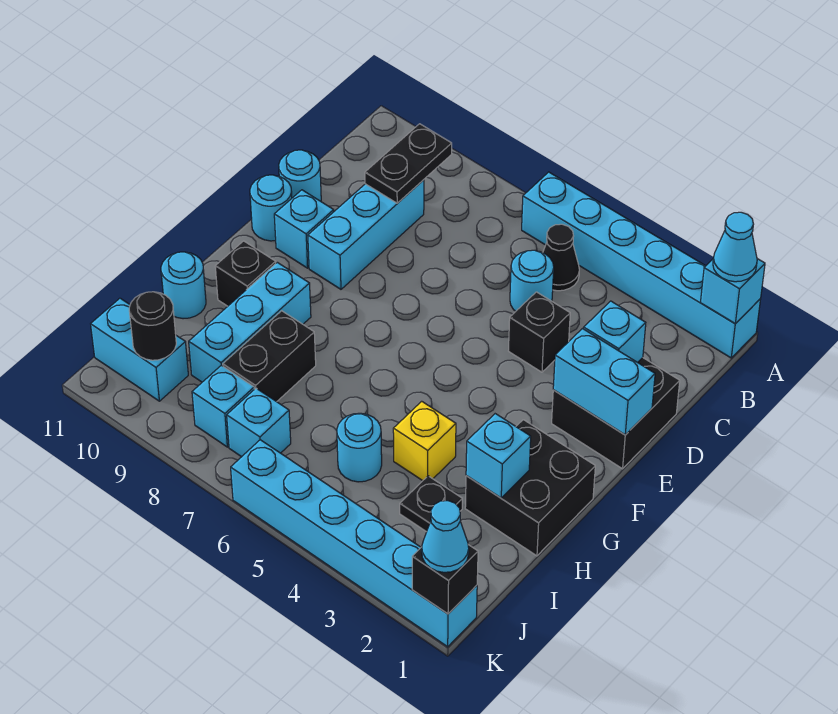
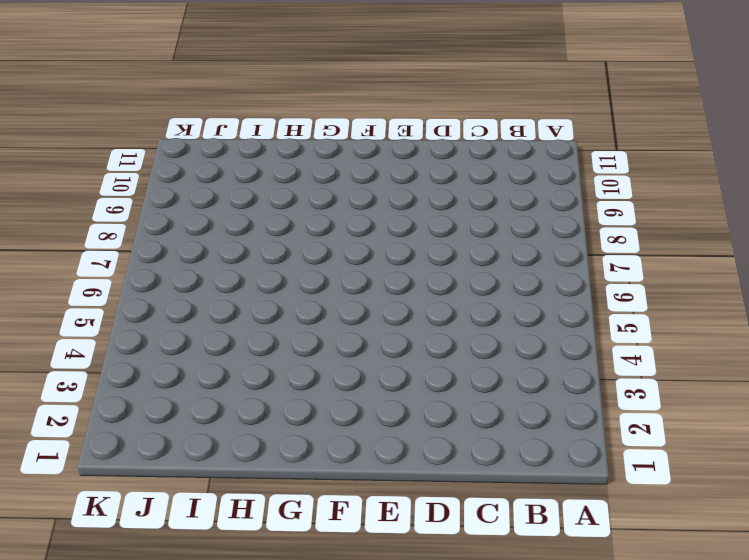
none -> cyan 1x6 brick [522,172,761,358]
none -> black 1x1 cone [543,224,579,291]
none -> cyan 1x1 round brick [510,250,554,311]
none -> cyan 1x3 brick [308,180,424,289]

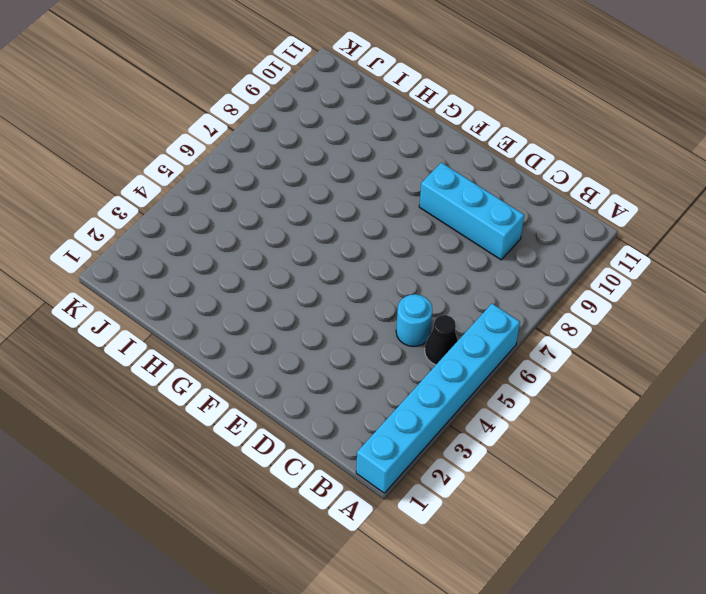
none -> black 2x2 brick [552,358,680,469]
none -> black 1x1 brick [509,292,570,372]
none -> cyan 1x1 round brick [279,150,321,201]
none -> cyan 1x1 brick [274,190,334,268]

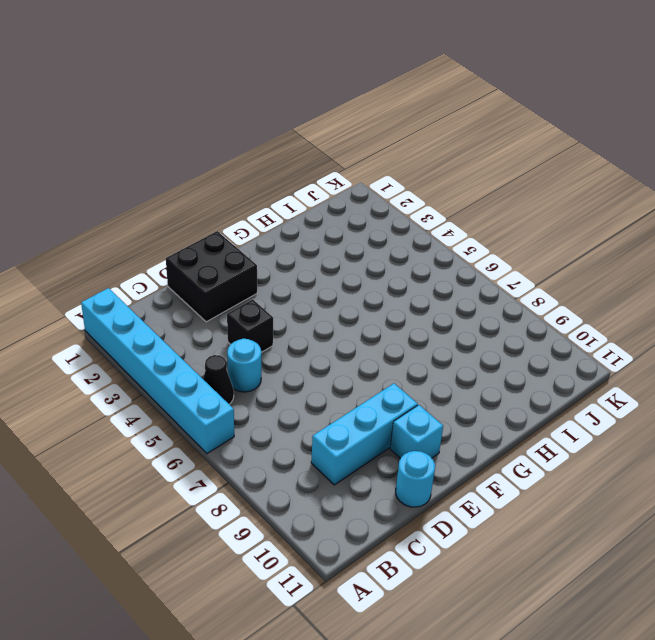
none -> cyan 1x1 round brick [250,175,292,241]
none -> black 2x2 brick [465,420,595,556]
none -> cyan 1x3 brick [189,262,311,382]
none -> black 1x1 brick [215,241,276,306]

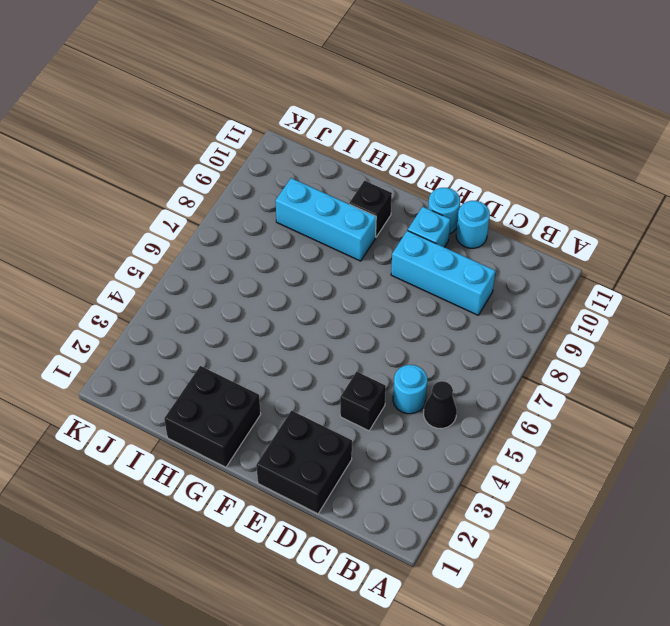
none -> cyan 1x6 brick [522,172,761,358]
none -> yellow 1x1 brick [393,401,456,481]
none -> black 1x2 brick [223,311,316,402]
none -> cyan 1x1 round brick [161,252,206,319]

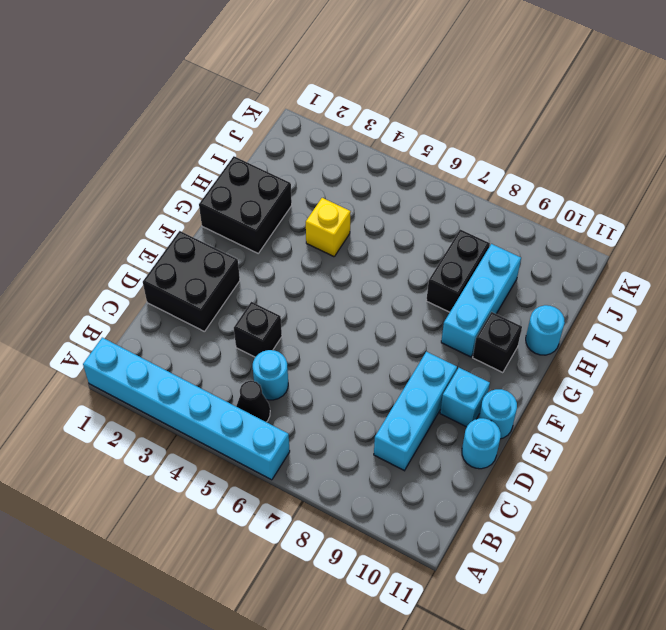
none -> black 1x1 plate [400,476,462,532]
none -> cyan 1x1 round brick [337,413,382,482]
none -> cyan 1x1 brick [227,388,291,457]
none -> cyan 1x1 brick [192,365,254,447]

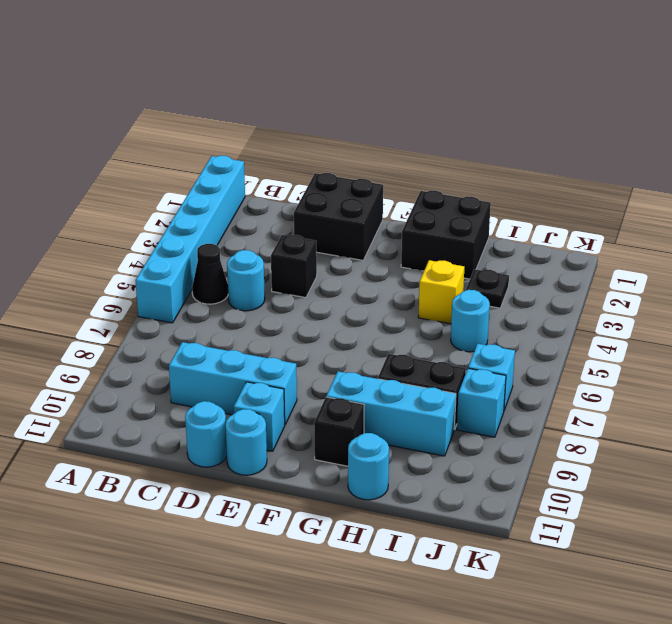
none -> cyan 1x2 brick [91,298,188,401]
none -> cyan 1x6 brick [231,440,477,647]
none -> cyan 1x1 brick [700,259,765,324]
none -> black 1x2 plate [365,124,452,203]

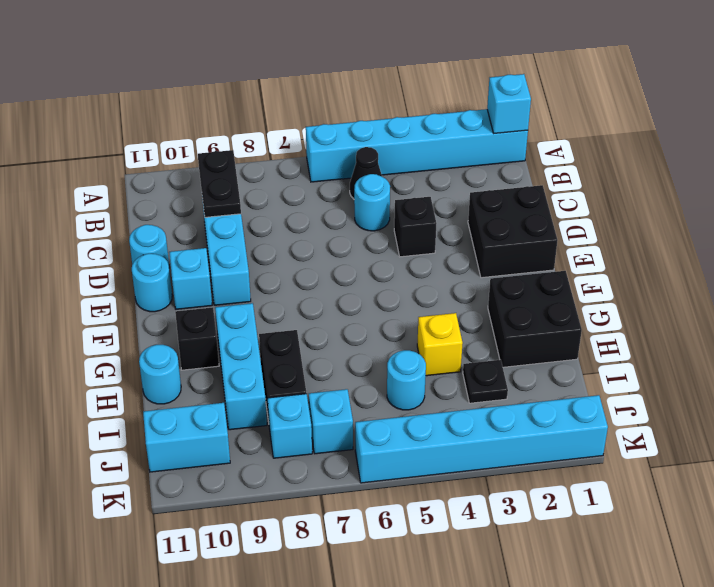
none -> cyan 1x1 brick [584,301,646,363]
none -> cyan 1x2 brick [553,329,655,435]
none -> cyan 1x1 brick [466,414,531,498]
none -> black 1x1 round brick [129,292,176,360]

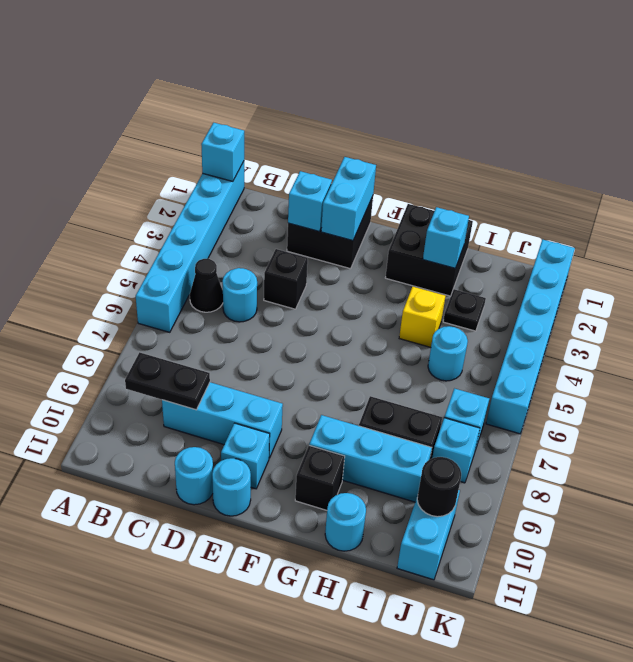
none -> black 1x1 brick [412,545,478,614]
none -> cyan 1x1 cone [713,212,757,282]
none -> cyan 1x1 cone [422,501,469,572]

